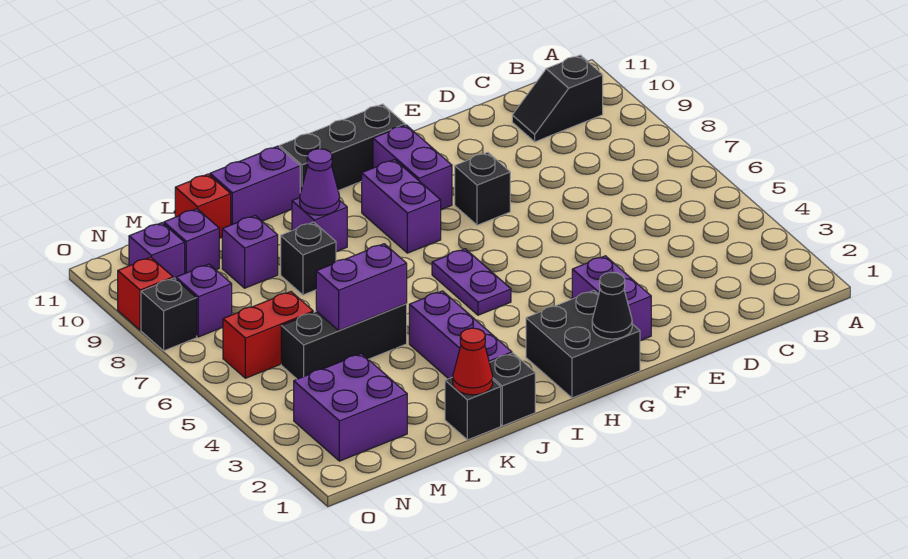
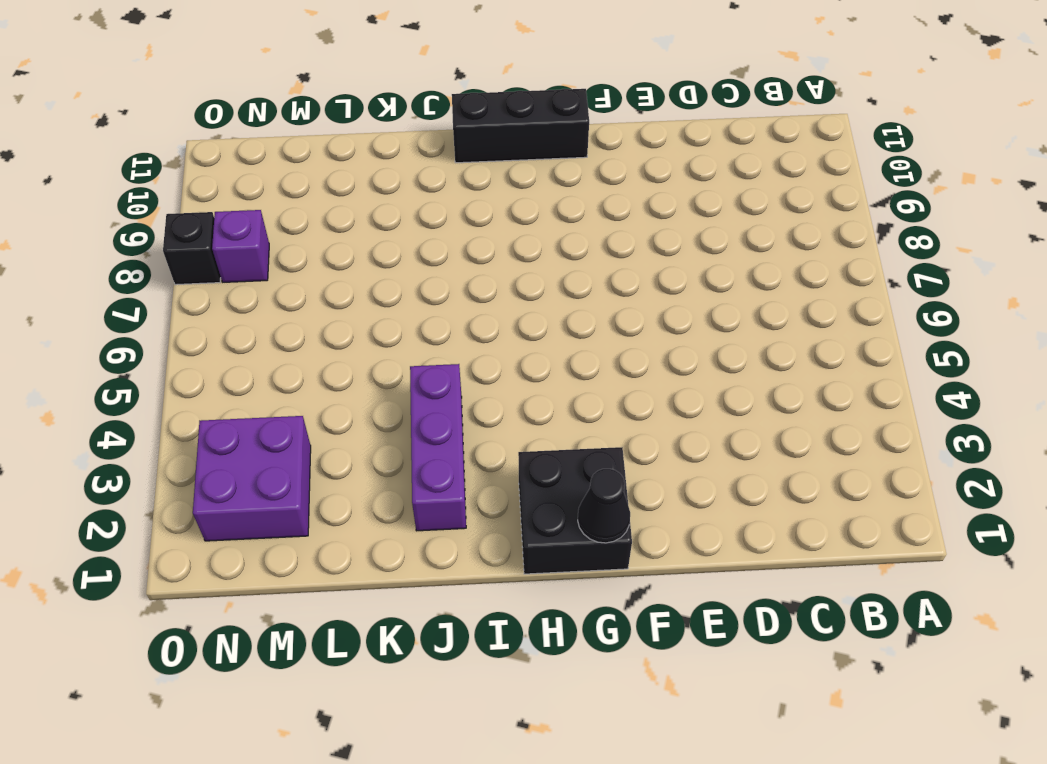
none -> black 1x2 slope [512,55,603,142]
none -> purple 1x2 brick [572,256,651,341]
none -> black 1x1 brick [455,152,510,225]

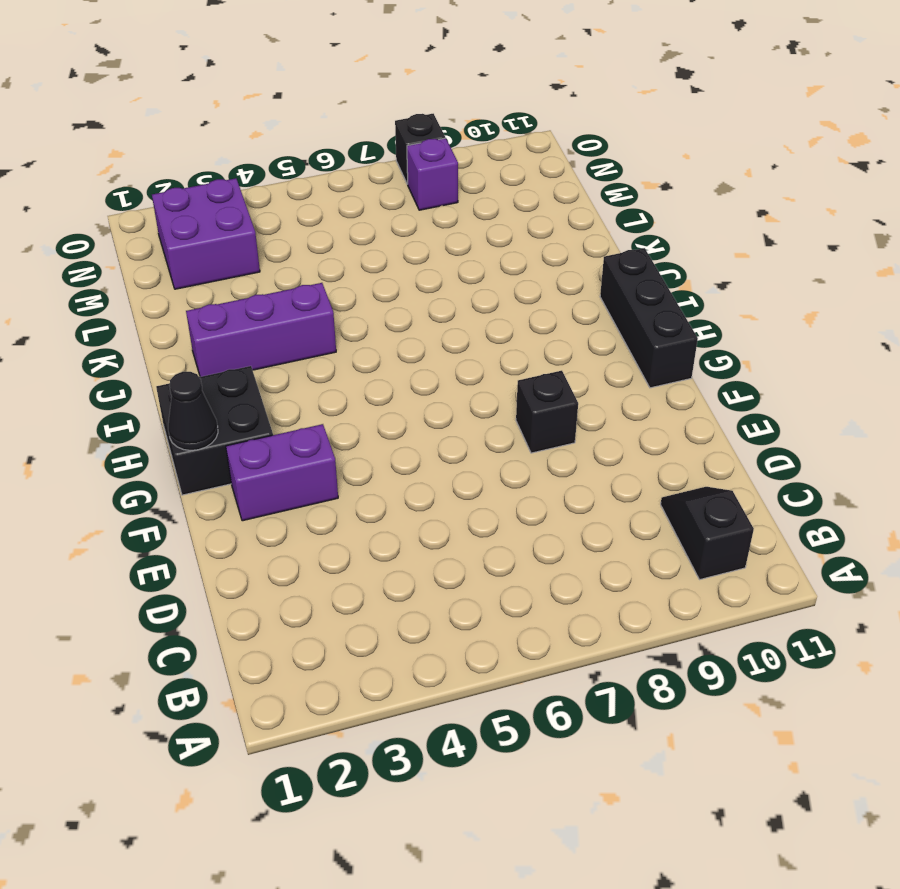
none -> purple 1x2 brick [373,125,452,210]
none -> purple 1x2 plate [432,249,511,315]
none -> purple 1x2 brick [362,160,441,253]

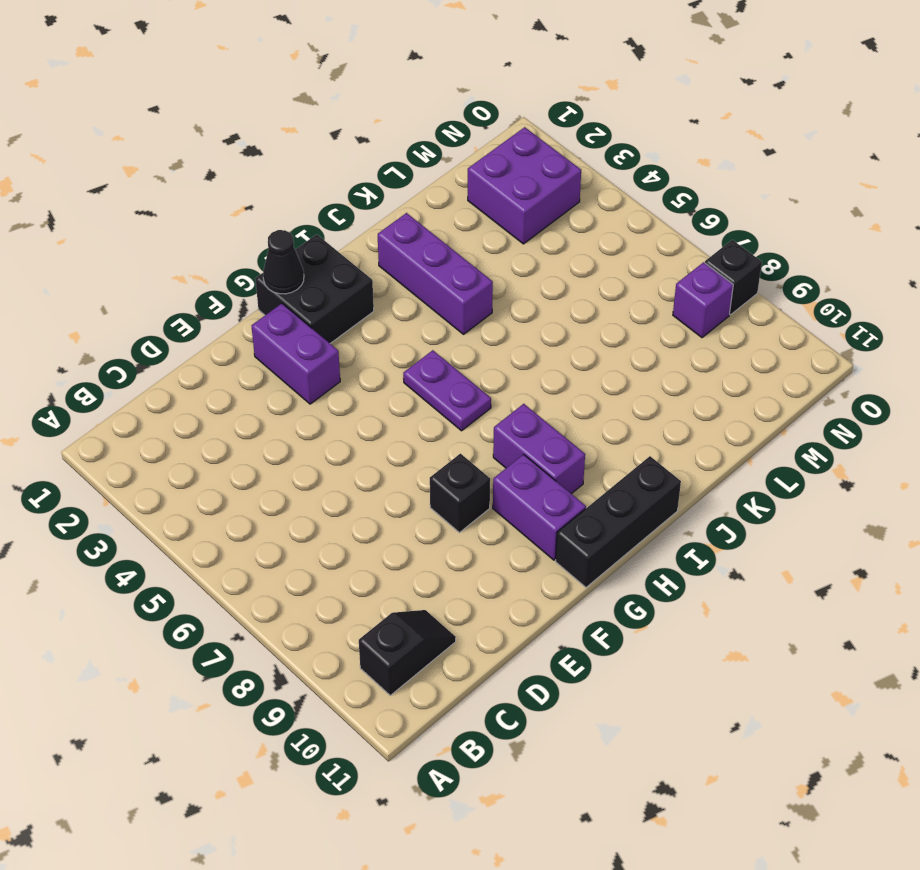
none -> black 1x1 brick [489,353,535,426]
none -> purple 1x1 brick [292,198,347,252]
none -> purple 1x2 brick [210,146,300,225]

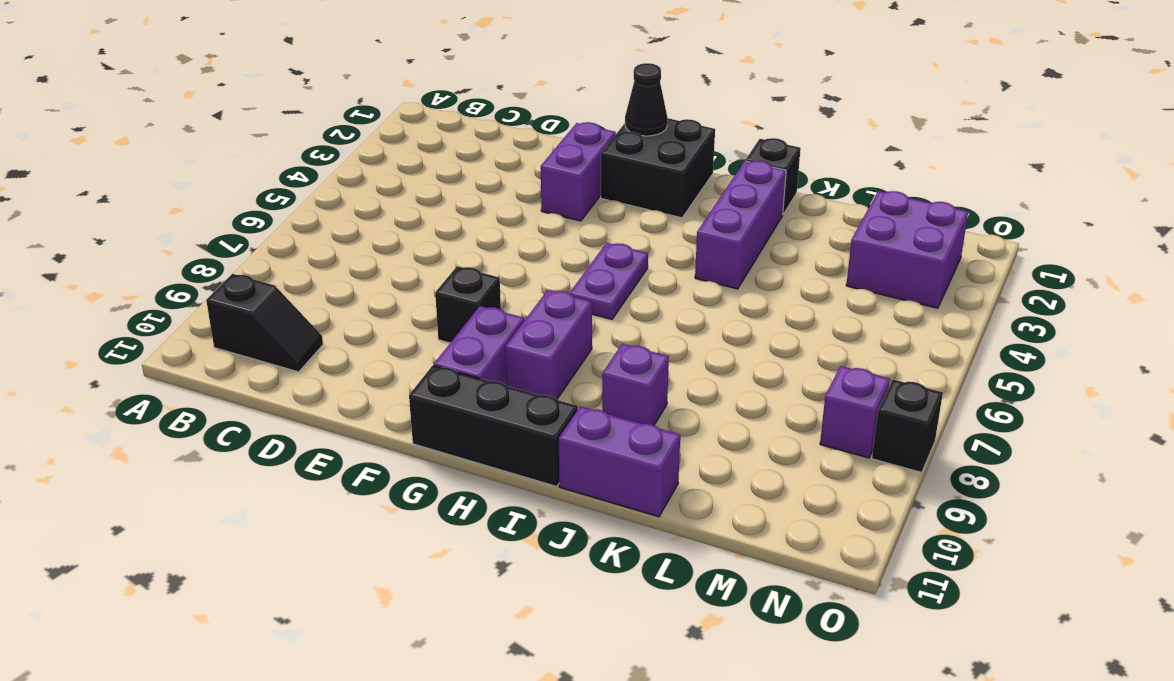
none -> black 1x1 brick [445,377,501,440]
none -> black 1x3 brick [281,304,407,379]
none -> black 1x1 brick [281,222,336,295]

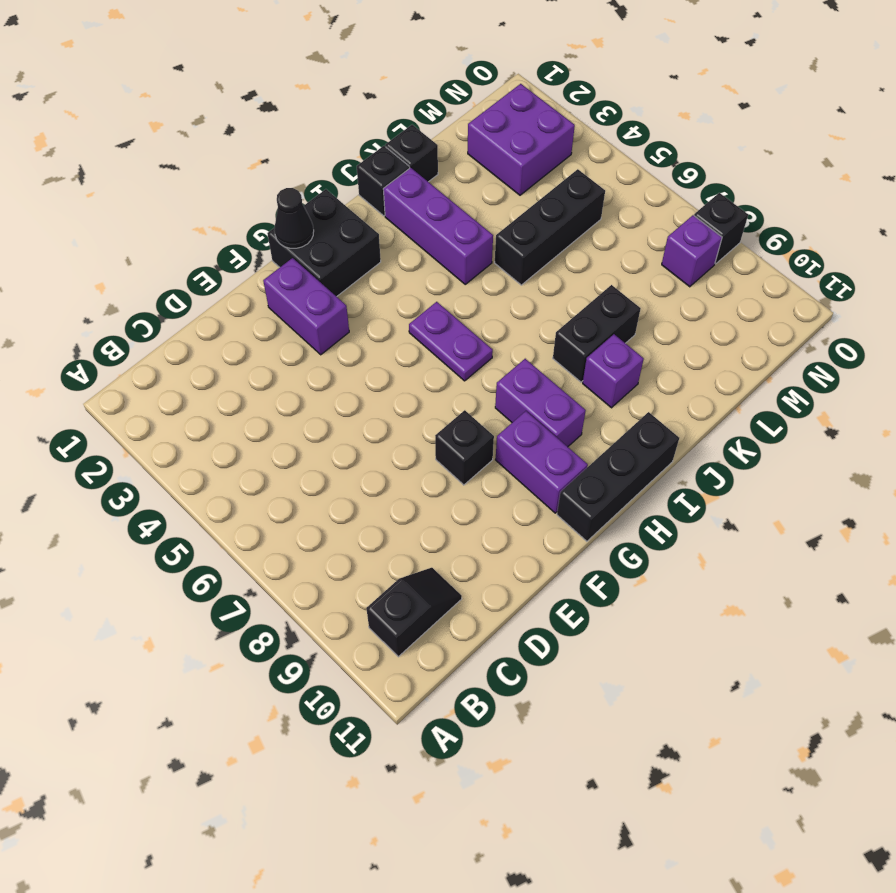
black 1x2 brick [553,285,641,382] -> black 1x1 brick [281,222,336,295]
none -> purple 1x2 brick [210,146,300,225]
none -> purple 1x1 brick [222,215,278,288]
none -> red 1x1 brick [175,174,231,238]

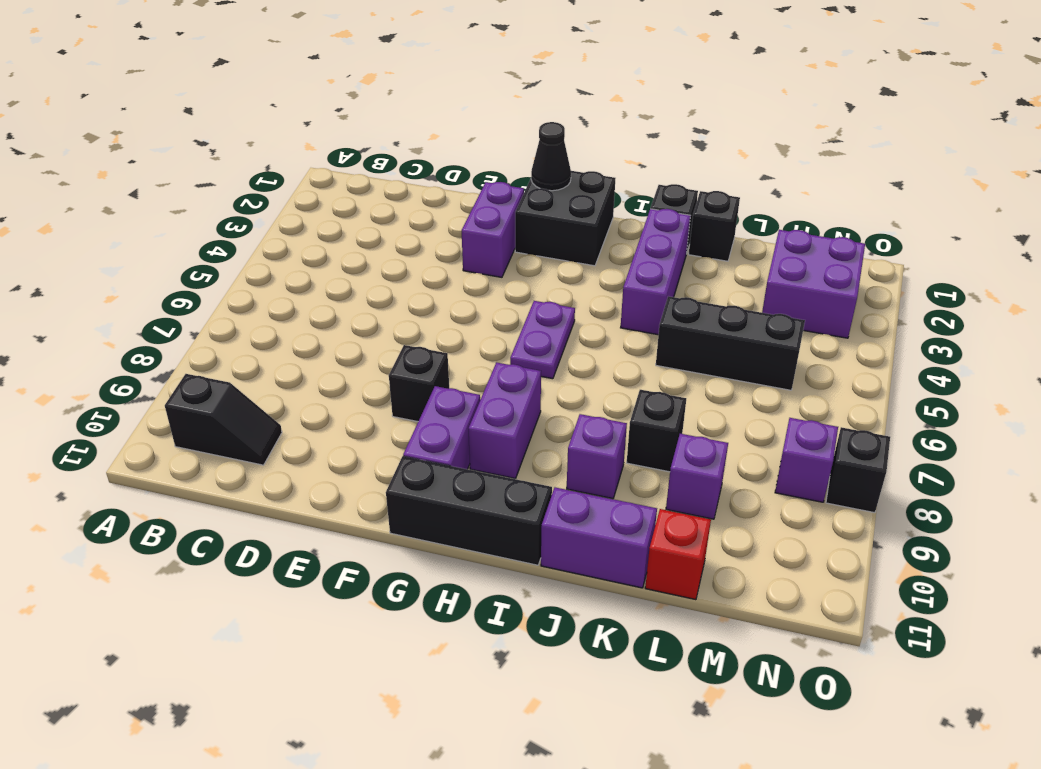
none -> red 1x2 brick [223,292,313,378]
none -> purple 1x1 brick [164,209,219,273]
none -> purple 1x1 brick [129,223,185,279]

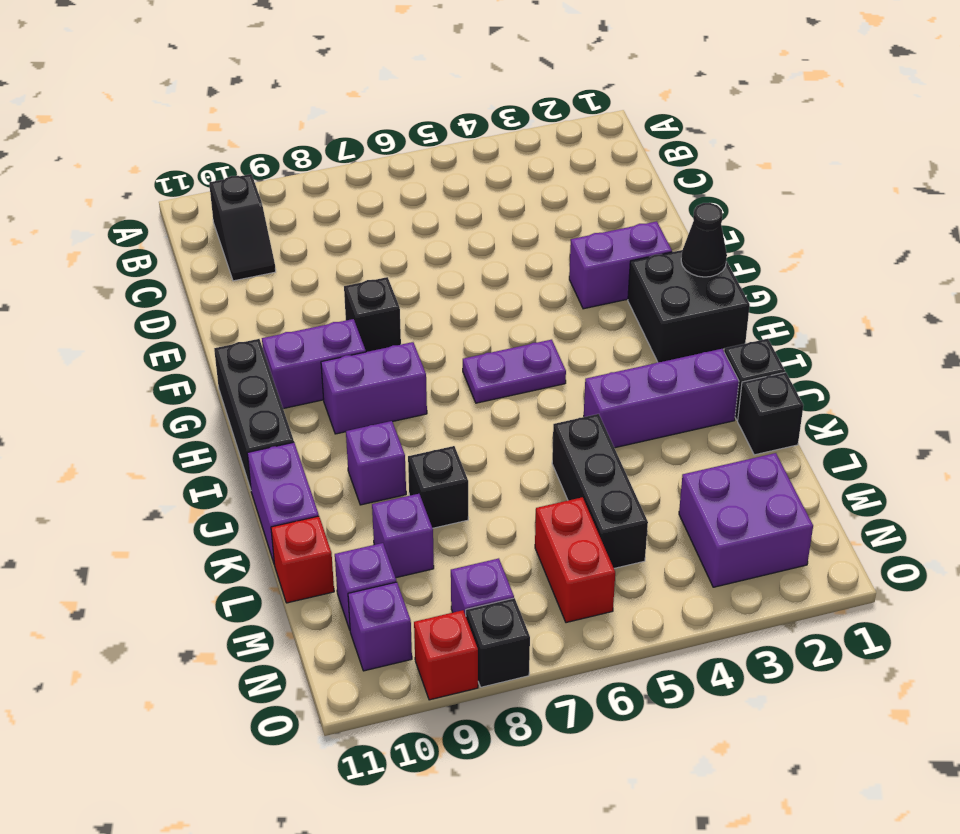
none -> purple 1x1 cone [300,149,340,215]
none -> red 1x1 cone [453,328,493,395]
none -> purple 1x2 brick [316,244,407,330]

